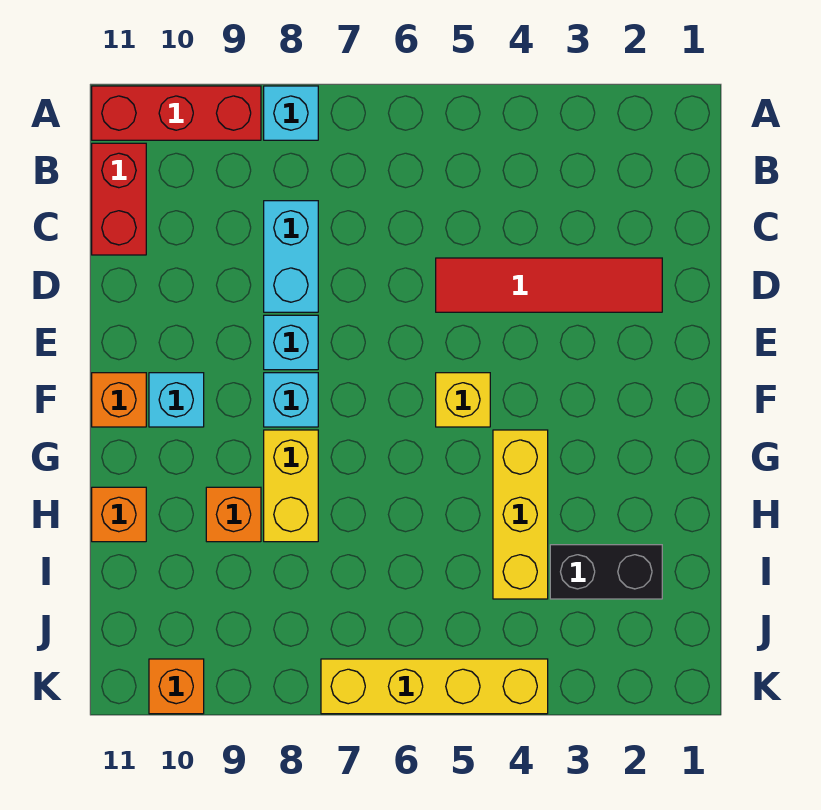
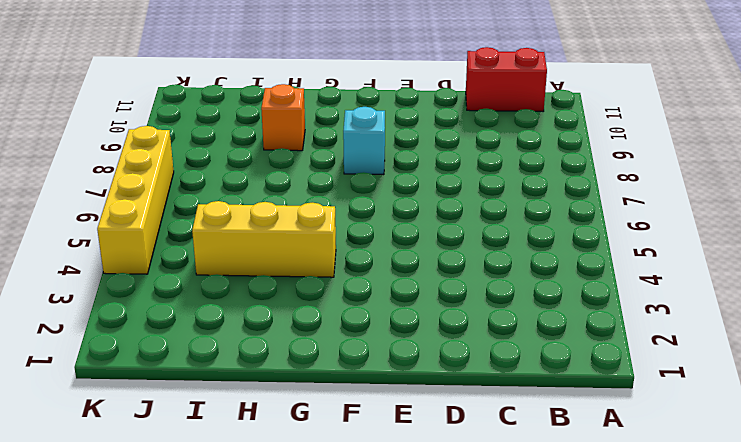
none -> cyan 1x1 brick [264,86,318,140]
none -> red 1x3 brick [92,86,261,140]
none -> cyan 1x2 brick [264,201,318,312]

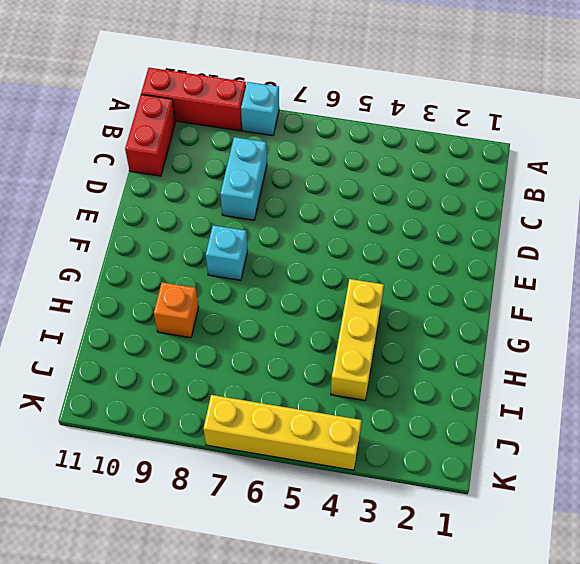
none -> red 1x4 tile [436,258,662,312]
none -> cyan 1x1 brick [264,315,318,370]
none -> yellow 1x1 brick [436,373,490,427]

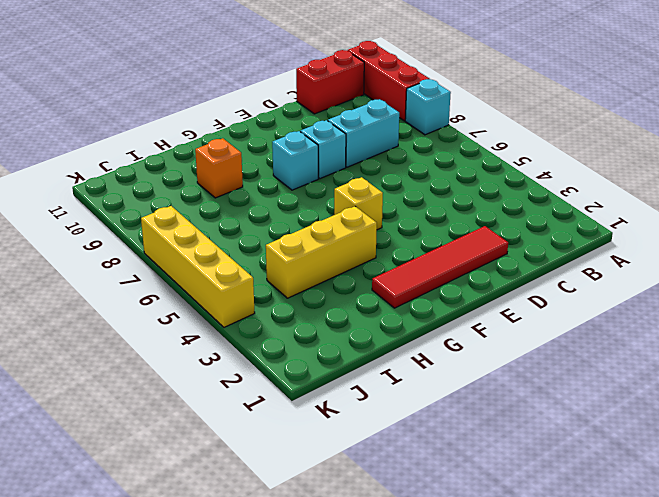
red 1x4 tile [372,226,508,308] -> red 1x4 tile turned to [436,258,662,312]
none -> cyan 1x1 brick [149,373,204,427]
none -> orange 1x1 brick [92,373,146,427]
none -> yellow 1x2 brick [264,430,318,542]

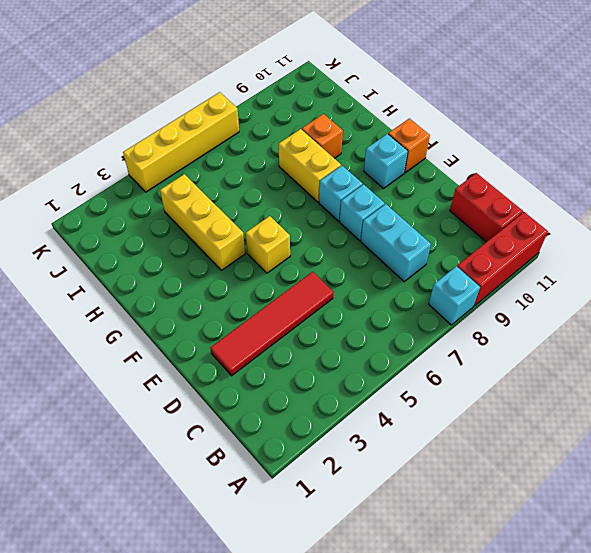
none -> orange 1x1 brick [92,487,146,542]
none -> black 1x2 brick [550,545,662,599]
none -> orange 1x1 brick [149,659,204,714]

